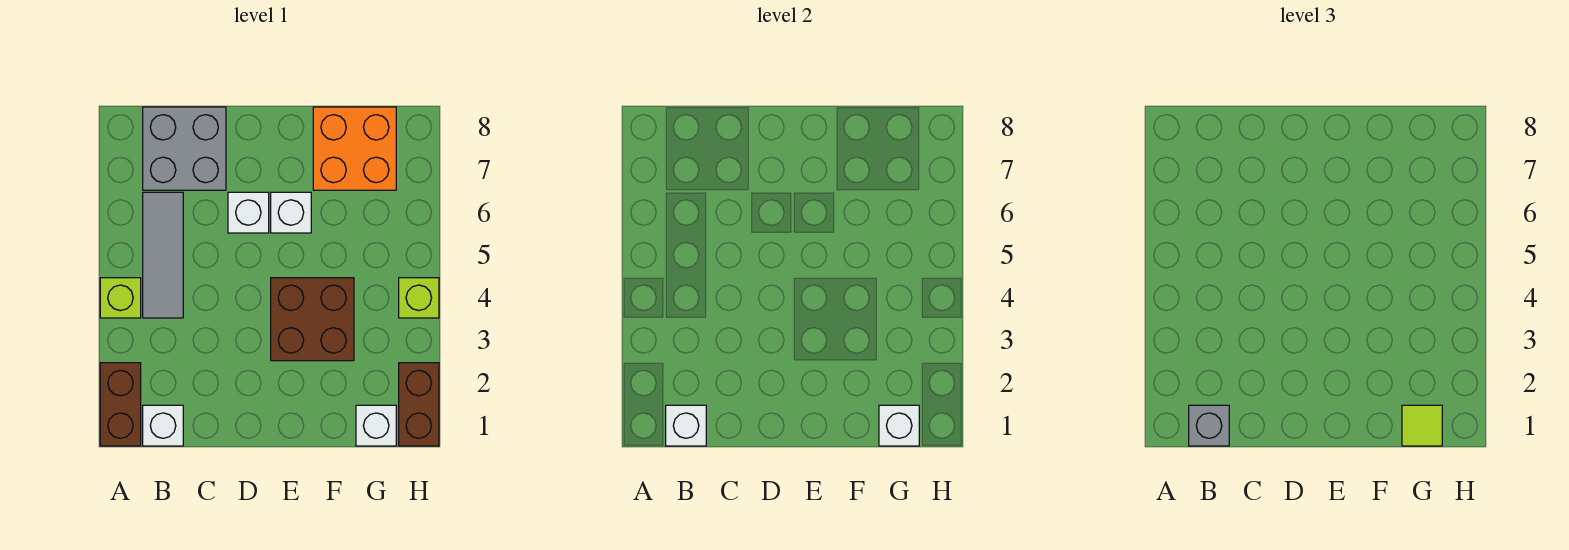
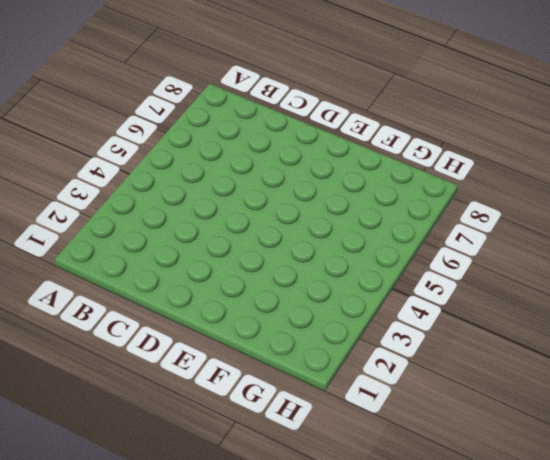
none -> brown 1x2 brick [100,363,141,446]
none -> lime 1x1 brick [100,278,141,318]
none -> white 1x1 brick [143,405,183,446]

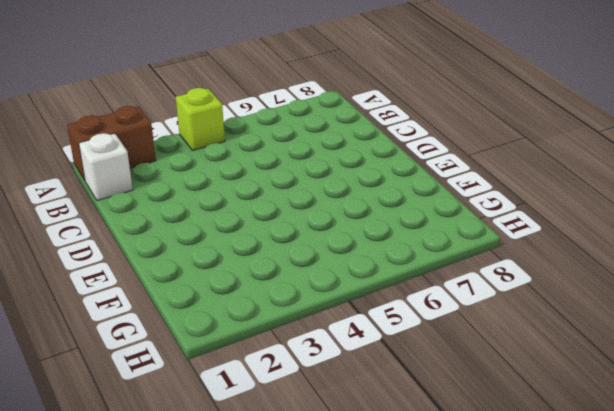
none -> grey 1x3 tile [143,192,183,318]
none -> grey 2x2 brick [143,107,226,190]
none -> white 1x1 brick [228,192,269,233]

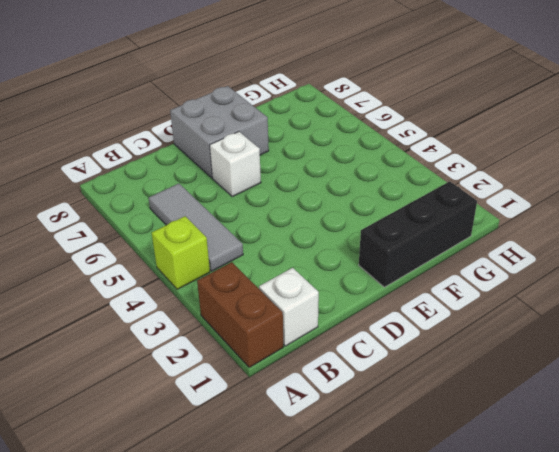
grey 2x2 brick [170,86,269,178] -> grey 2x2 brick moved to [143,107,226,190]
black 1x3 brick [359,181,477,287] -> white 1x1 brick [356,405,396,446]
none -> brown 2x2 brick [271,278,354,361]
none -> white 1x1 brick [271,192,311,233]
none -> orange 2x2 brick [313,107,396,190]

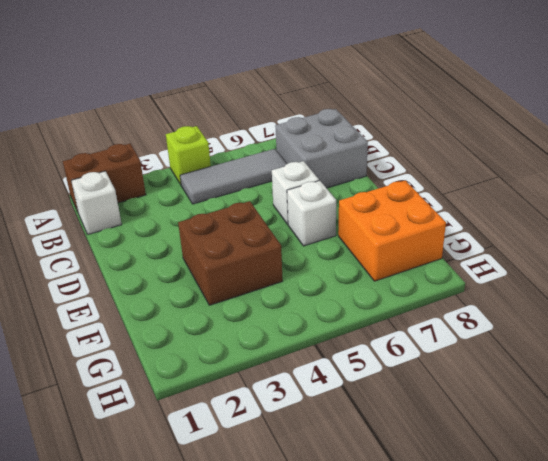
none -> white 1x1 brick [356,405,396,446]
none -> brown 1x2 brick [399,363,439,446]
none -> lime 1x1 brick [399,278,439,318]

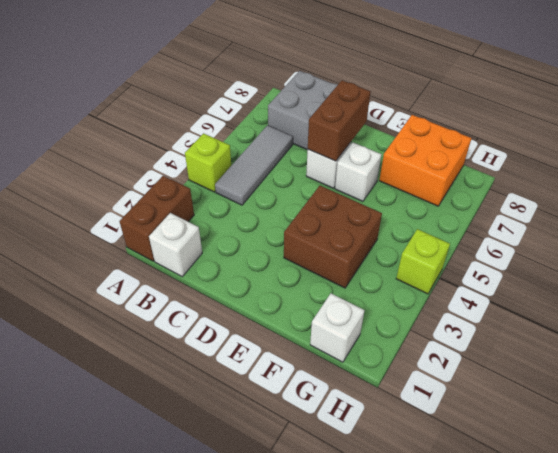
brown 1x2 brick [308,80,370,161] -> brown 1x2 brick moved to [399,363,439,446]
none -> white 1x1 brick [666,405,706,446]
none -> white 1x1 brick [879,405,919,446]
none -> grey 1x1 brick [1189,405,1229,446]

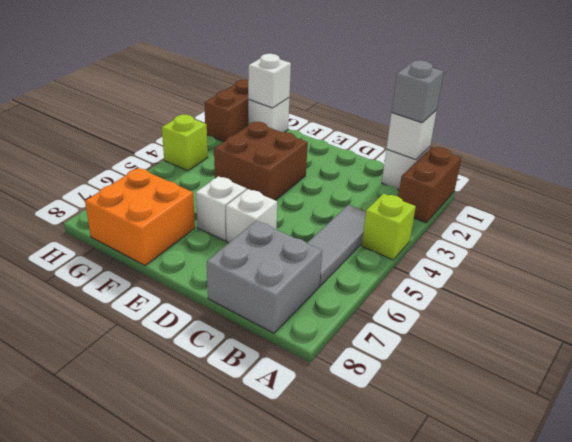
none -> lime 1x1 tile [1402,405,1442,446]

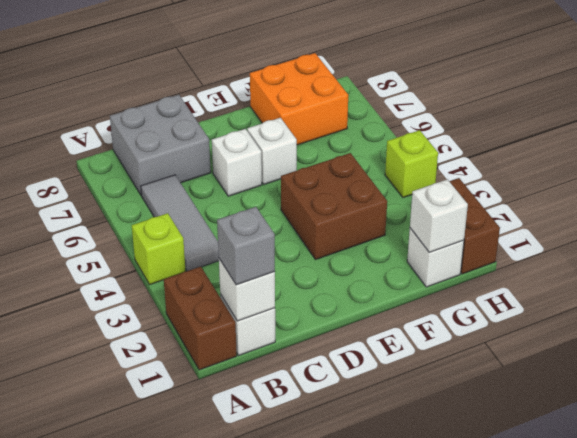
none -> lime 1x1 tile [1402,405,1442,446]

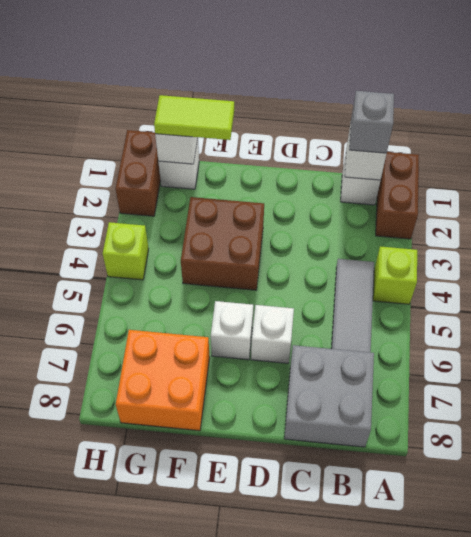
lime 1x2 tile [154,95,234,140] -> lime 1x1 tile [1402,405,1442,446]

